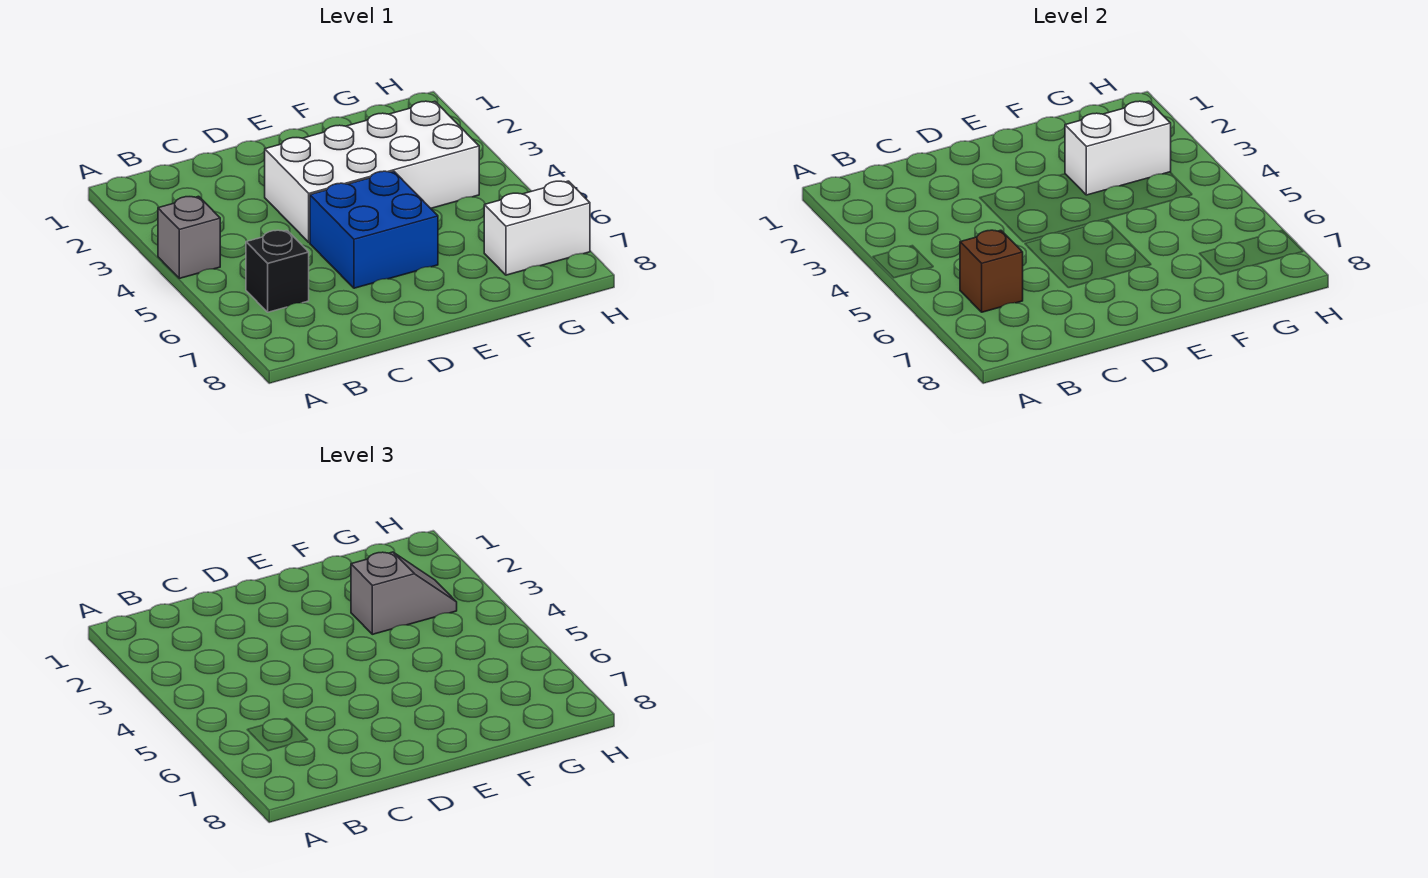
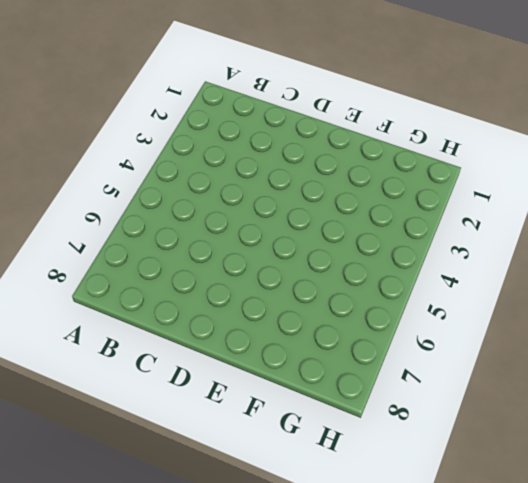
none -> grey 1x1 brick [158,196,220,278]
none -> black 1x1 brick [246,230,309,312]

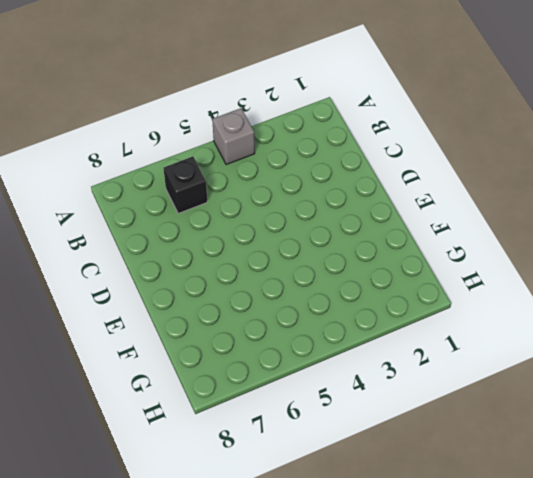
none -> white 2x4 brick [265,101,479,242]
none -> blue 2x2 brick [310,171,438,288]

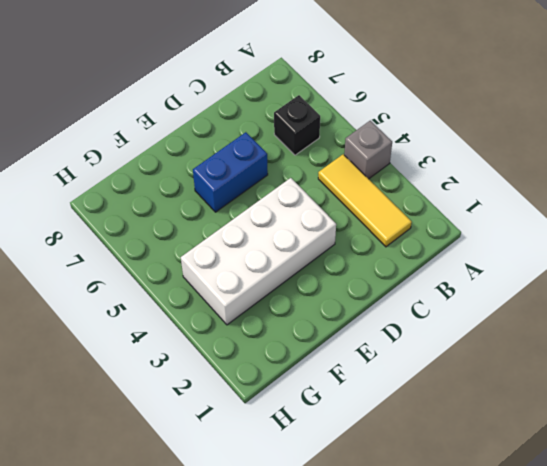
yellow 1x3 tile [318,154,412,247] -> none
blue 1x2 brick [193,132,268,212] -> blue 2x2 brick [310,171,438,288]
none -> white 1x2 brick [484,181,590,275]
none -> brown 1x1 brick [960,230,1023,312]

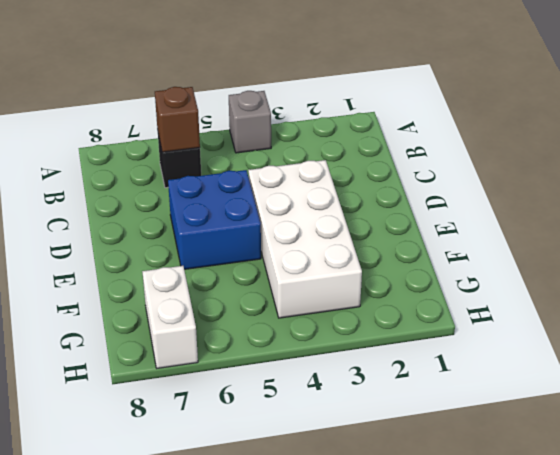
none -> white 1x2 brick [1065,101,1171,195]
none -> grey 1x2 slope [351,552,457,634]

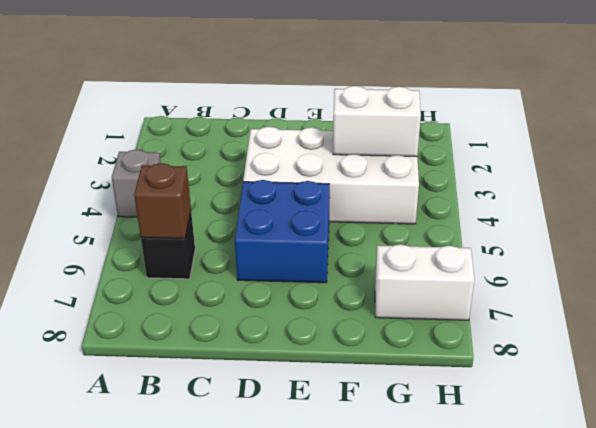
none -> grey 1x2 slope [351,552,457,634]

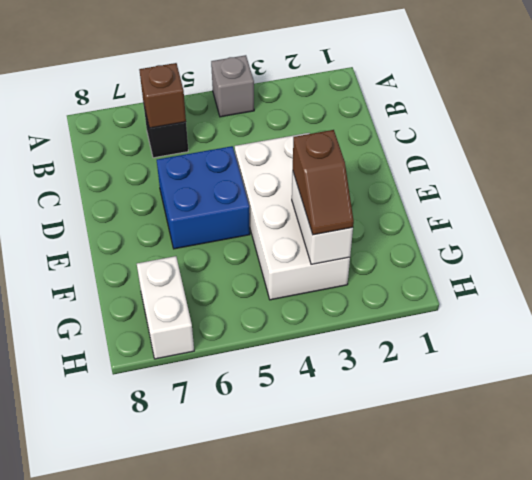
brown 1x2 slope [293,130,354,235] -> grey 1x2 slope [351,552,457,634]

